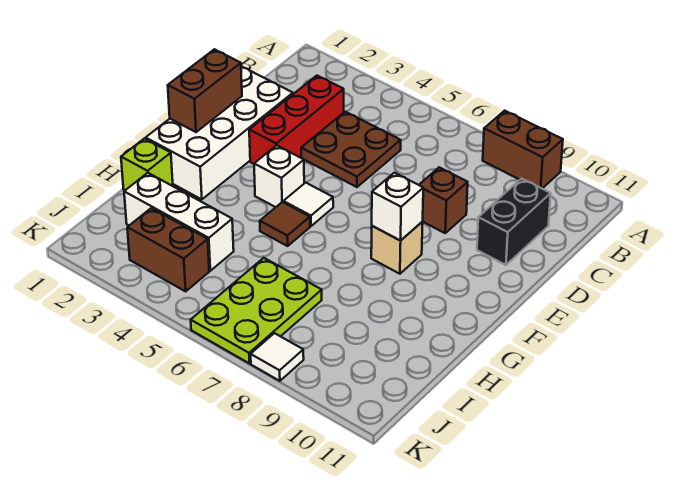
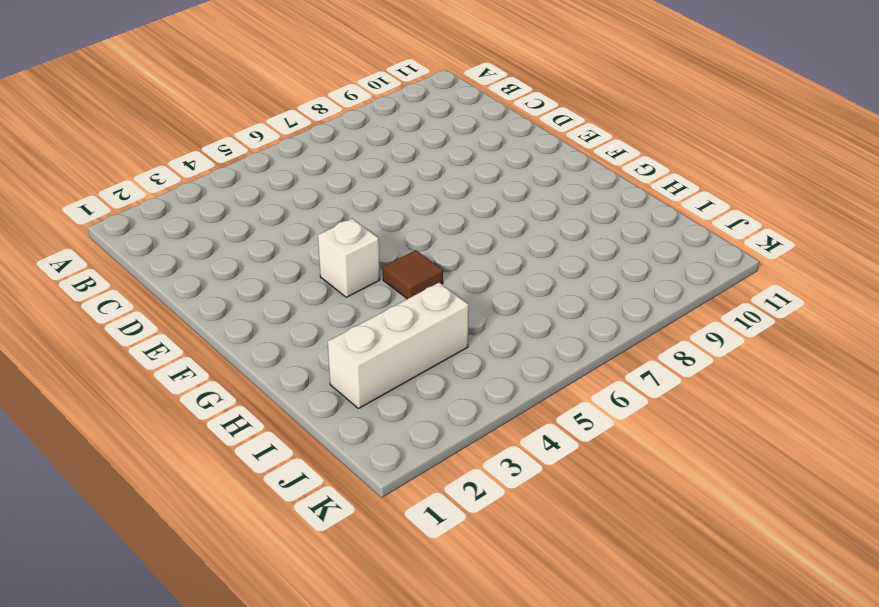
none -> brown 1x2 brick [483,111,563,188]
none -> red 1x3 brick [249,76,344,164]
none -> brown 2x2 plate [301,112,401,187]

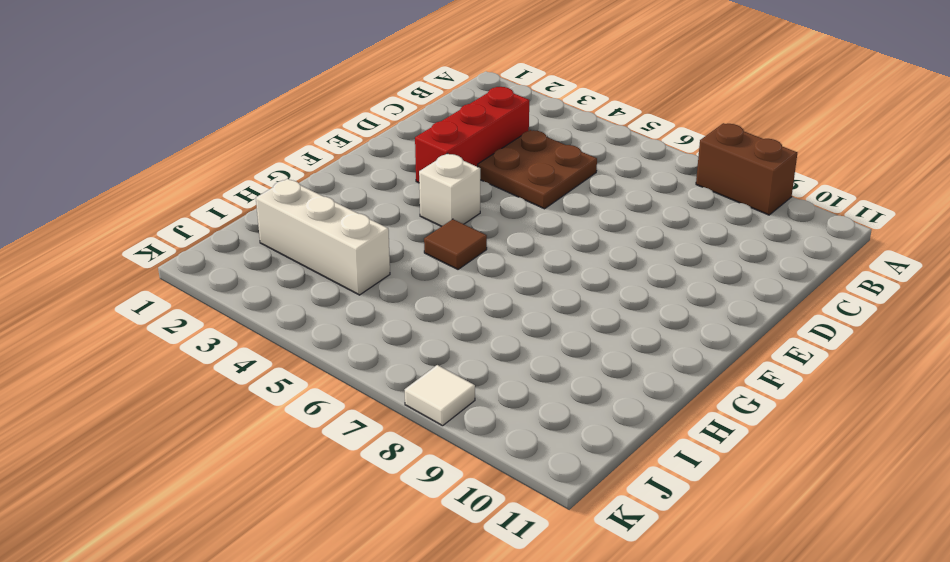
none -> black 1x2 brick [477,179,551,265]
none -> white 2x4 brick [146,66,293,199]
none -> brown 1x1 brick [419,167,468,233]

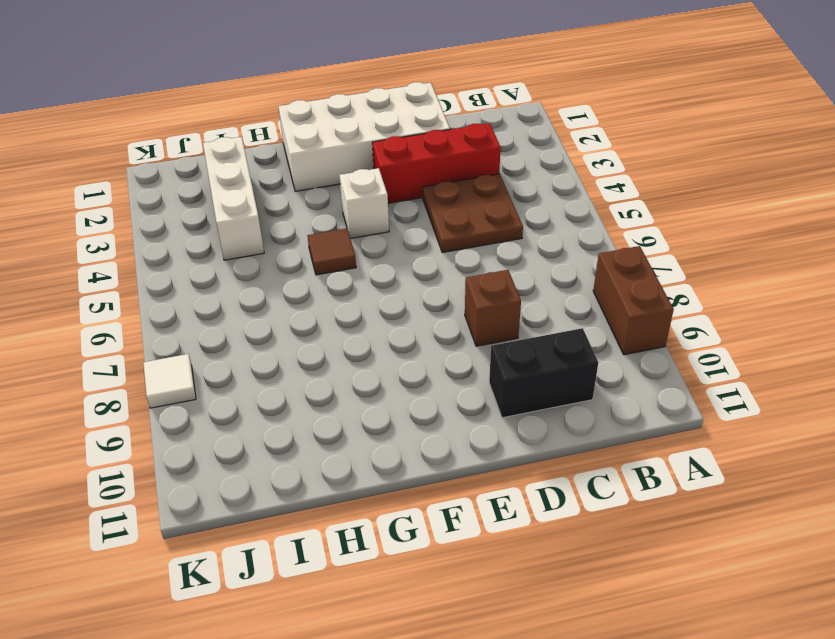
none -> white 1x1 tile [283,183,333,226]
none -> tan 1x1 brick [371,222,423,274]
none -> lime 1x1 brick [121,139,173,190]

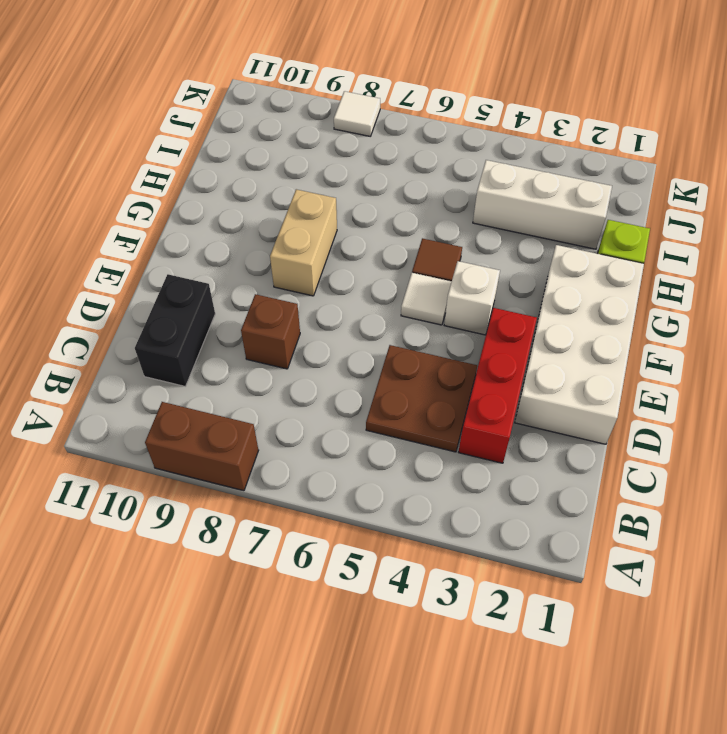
tan 1x2 brick [270,189,337,296] -> tan 1x1 brick [371,222,423,274]
none -> lime 2x3 plate [191,258,322,363]
none -> brown 1x2 brick [127,208,209,291]
none -> brown 1x2 brick [168,49,242,132]

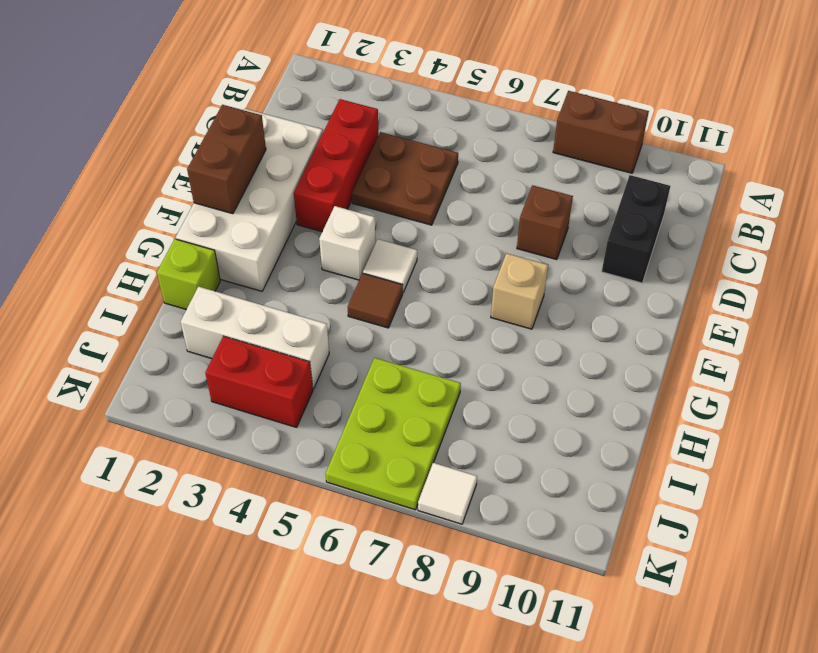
red 1x2 brick [205,336,313,427] -> brown 1x2 brick [127,208,209,291]
none -> white 1x1 brick [372,173,423,241]

